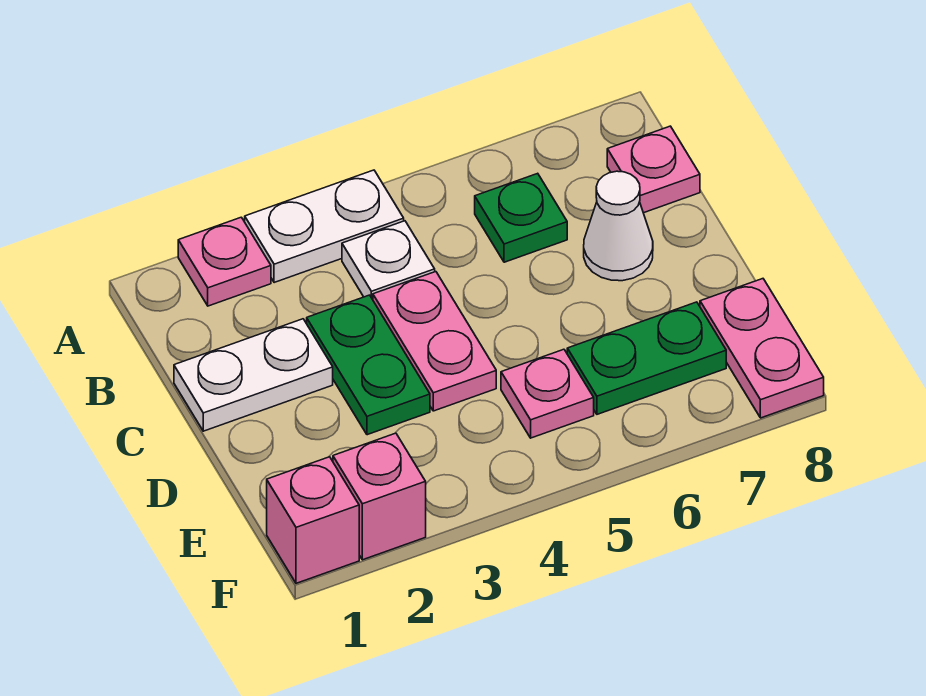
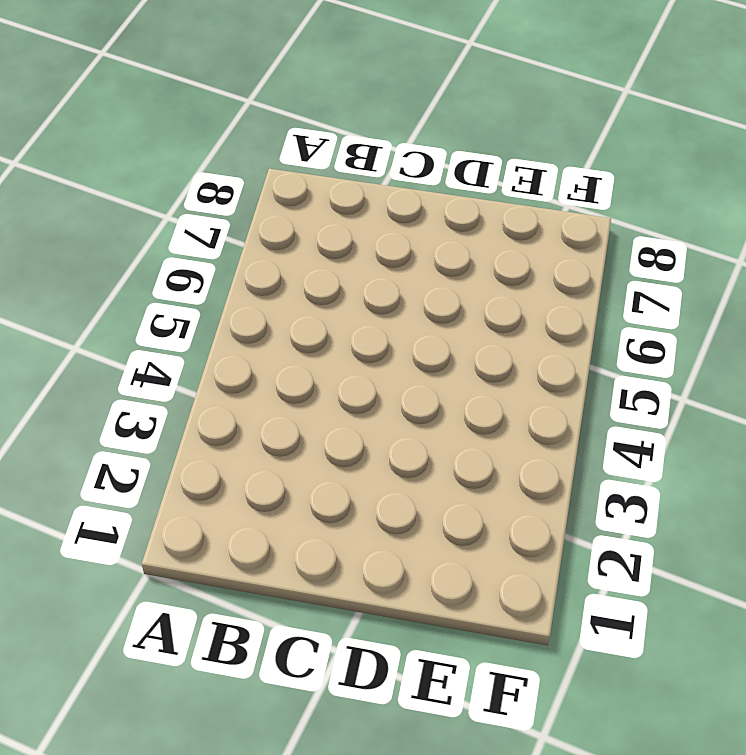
none -> pink 1x1 plate [178,217,271,306]
none -> white 1x2 plate [245,170,404,283]
none -> white 1x1 plate [342,221,435,300]

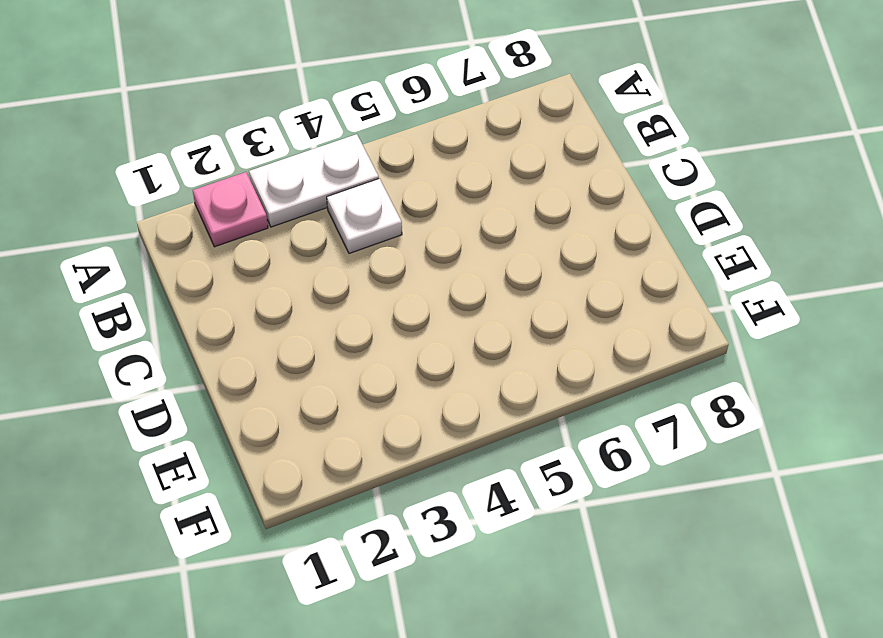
none -> green 1x1 plate [475,173,567,262]
none -> pink 1x1 plate [607,126,700,213]
none -> white 1x2 plate [174,319,333,431]

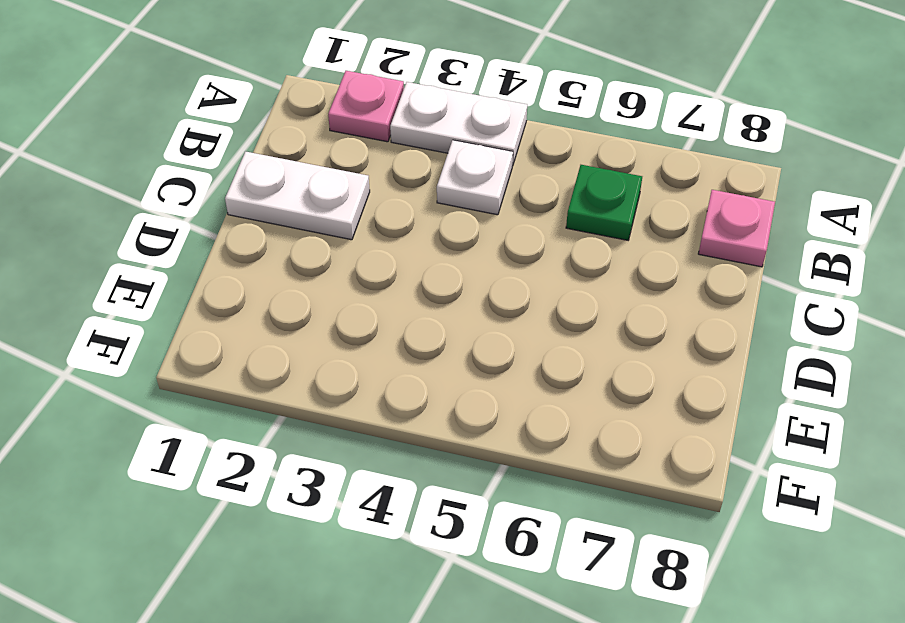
none -> green 1x2 plate [307,295,430,435]
none -> pink 1x2 plate [373,272,496,411]
none -> white 1x1 cone [584,171,653,281]

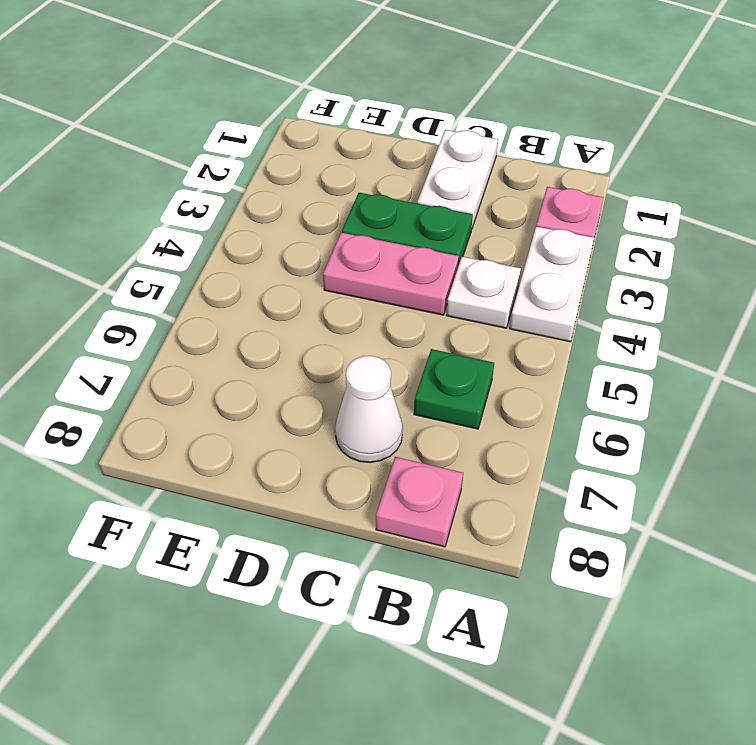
none -> pink 1x1 plate [501,349,594,438]
none -> green 1x2 plate [567,302,726,414]
none -> pink 1x2 plate [700,279,824,418]

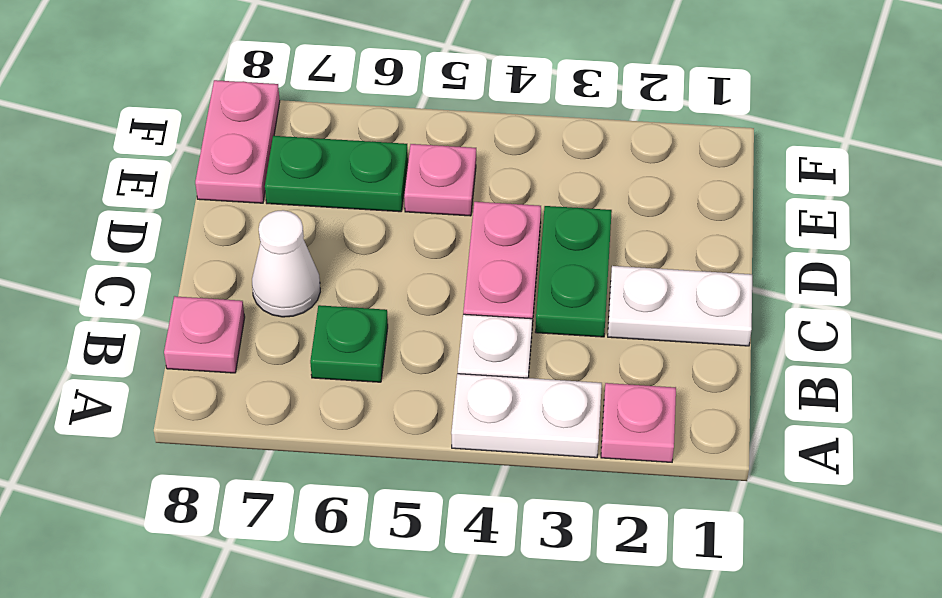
none -> pink 1x1 brick [267,457,359,583]
none -> pink 1x1 brick [333,433,426,560]

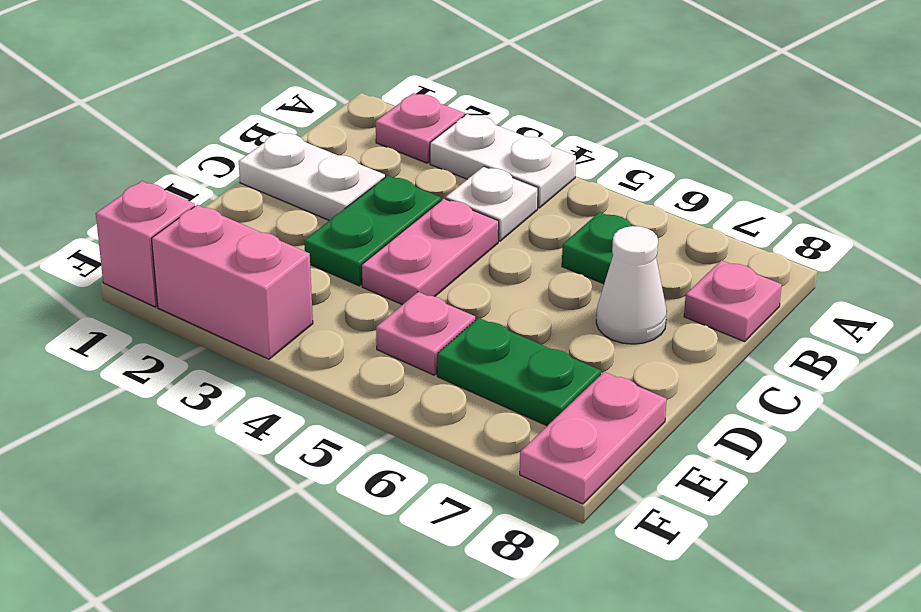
pink 1x2 brick [151,205,313,359] -> pink 1x1 brick [333,433,426,560]

